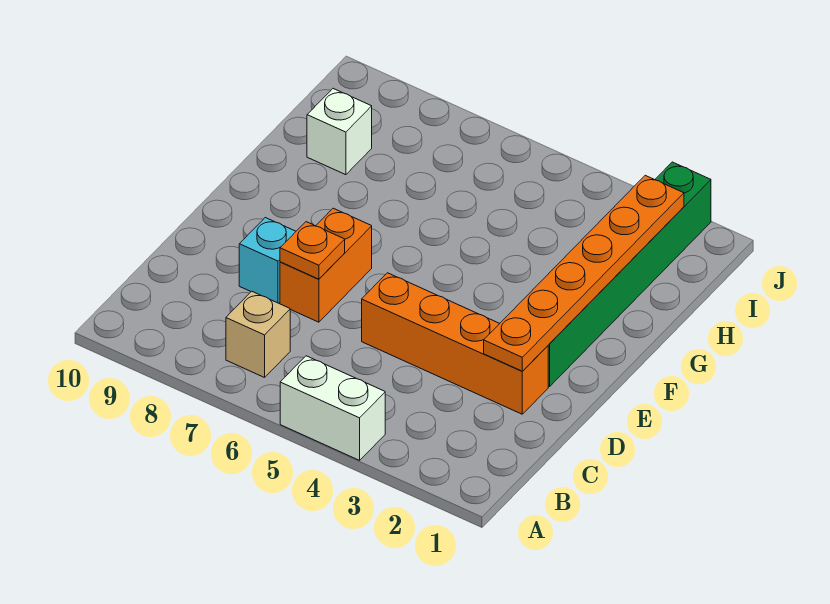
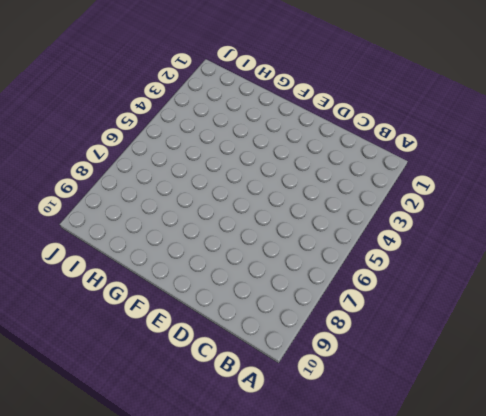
none -> white 1x2 brick [280,356,385,460]
none -> tan 1x1 brick [226,291,290,377]

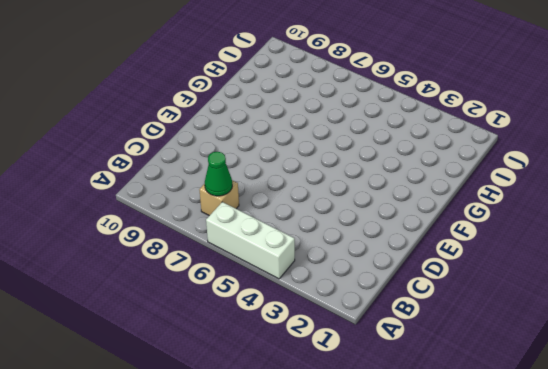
white 1x3 brick [206,202,295,279] -> white 1x2 brick [280,356,385,460]
green 1x1 cone [205,152,232,196] -> none
none -> orange 1x4 brick [362,273,548,414]
none -> orange 1x2 brick [280,208,372,322]

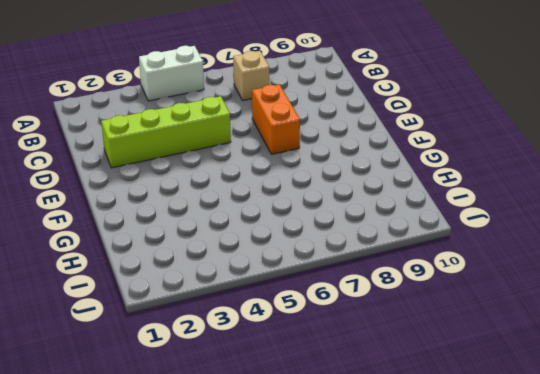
lime 1x4 brick [101,96,231,168] -> orange 1x4 brick [362,273,548,414]
none -> cyan 1x1 brick [239,218,296,303]
none -> green 1x6 brick [548,162,711,387]

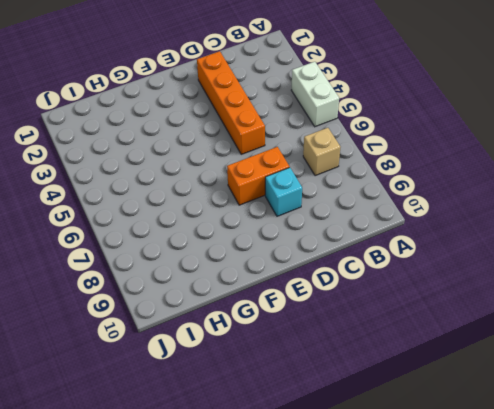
none -> green 1x6 brick [548,162,711,387]
none -> white 1x1 brick [307,89,372,175]

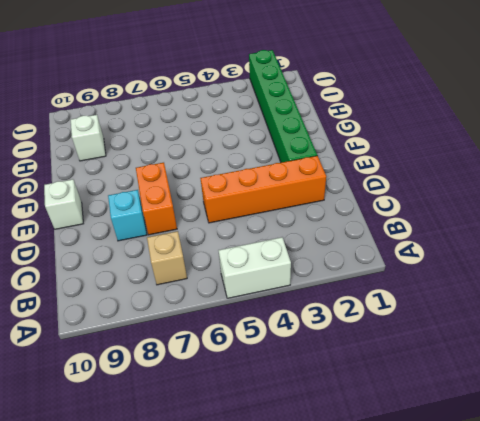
white 1x1 brick [44,179,83,229] -> none
none -> orange 1x6 plate [484,175,684,371]
none -> orange 1x1 plate [280,222,345,279]

